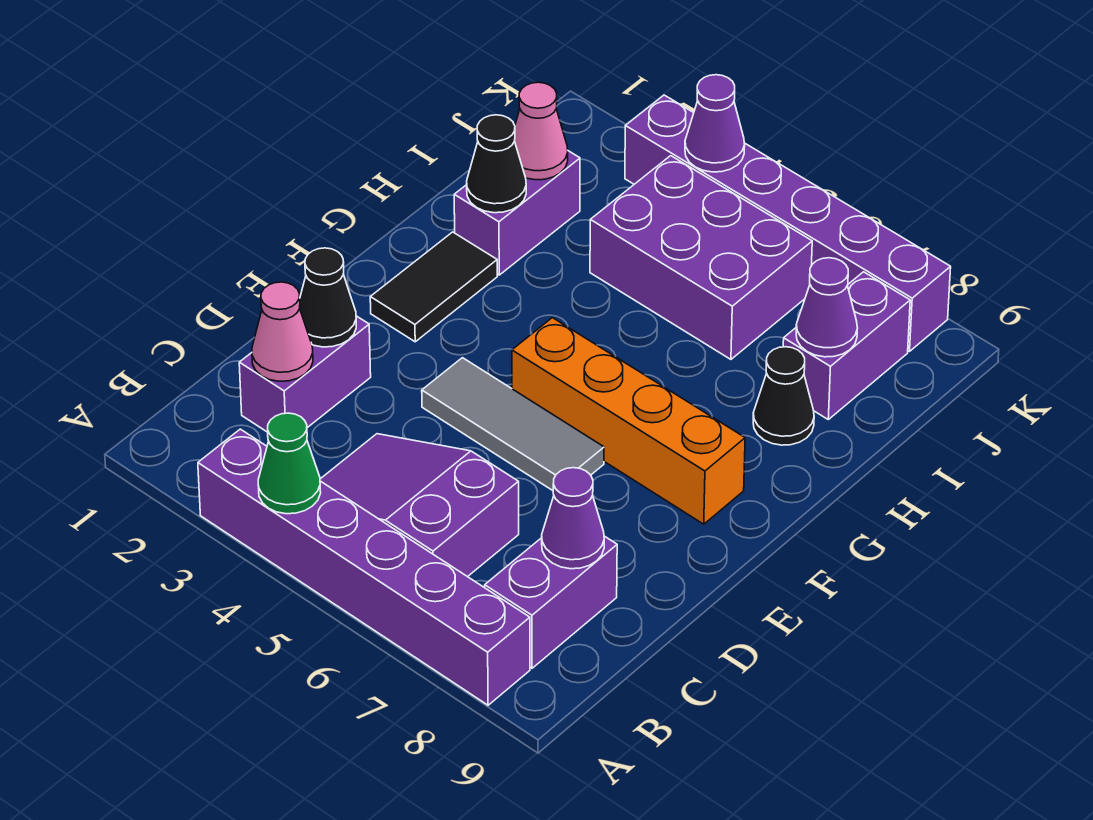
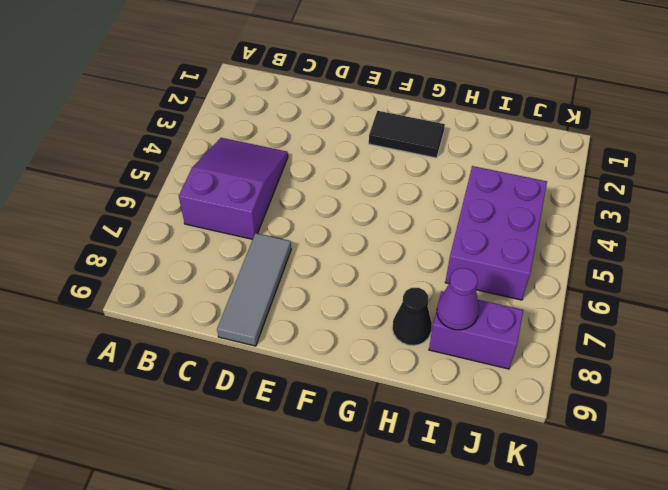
grey 1x3 tile [217,233,291,346] -> grey 1x3 tile moved to [422,358,604,490]
none -> purple 1x6 brick [198,429,530,705]
none -> purple 1x2 brick [485,536,617,668]
none -> purple 1x2 brick [239,316,371,432]

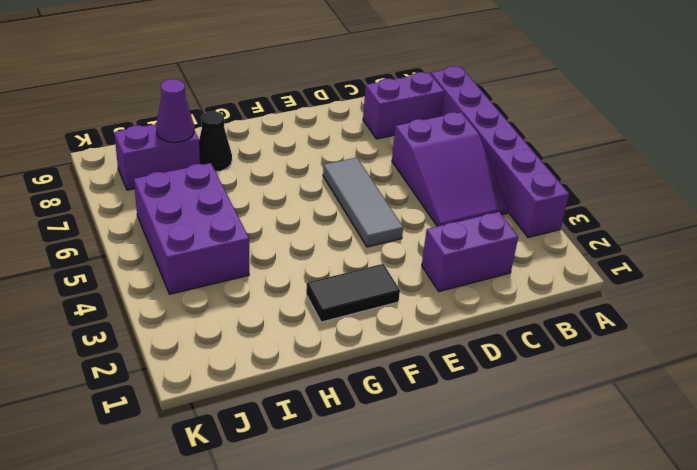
none -> orange 1x4 brick [512,318,745,524]
none -> purple 1x2 brick [454,151,580,275]
none -> purple 1x6 brick [625,95,951,351]

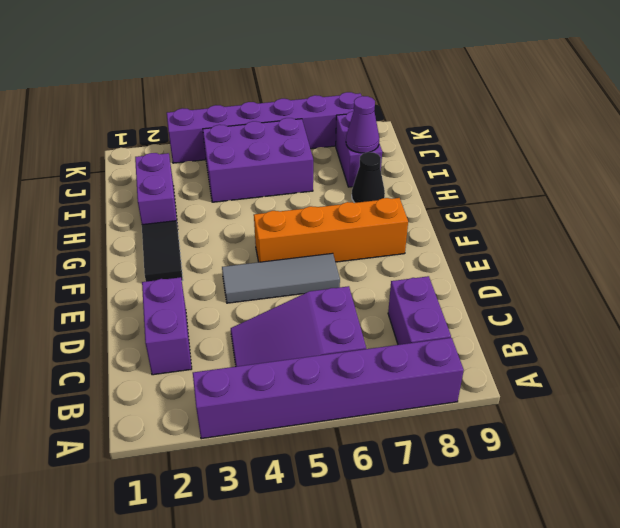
none -> green 1x1 cone [258,413,321,514]
none -> pink 1x1 cone [252,282,313,381]
none -> purple 1x1 cone [542,468,604,569]

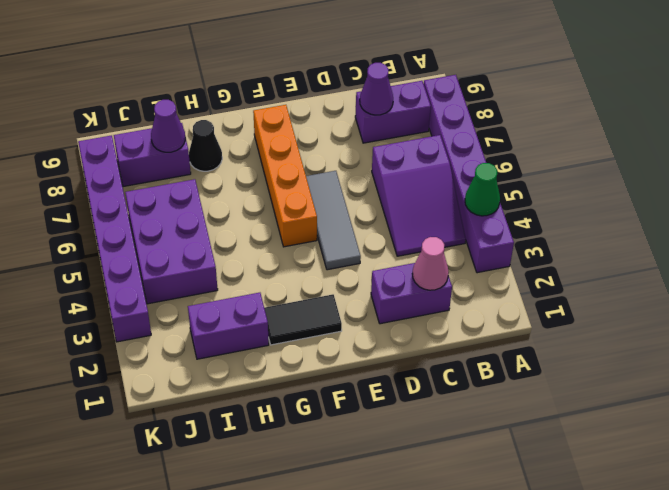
none -> black 1x1 cone [300,248,356,347]
none -> black 1x1 cone [467,115,526,213]
none -> pink 1x1 cone [515,82,568,180]

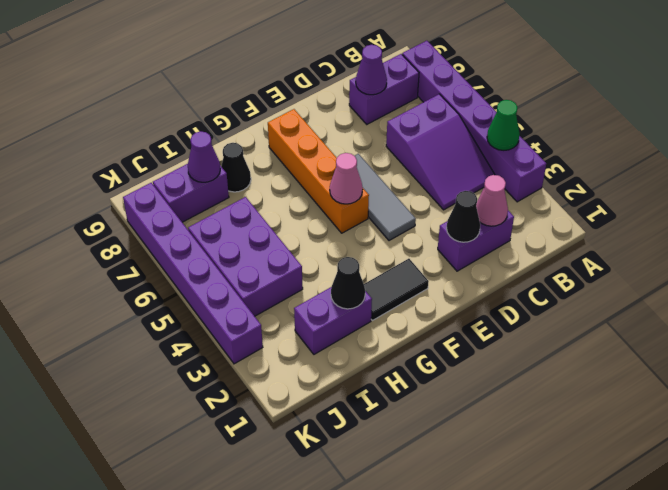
pink 1x1 cone [330,153,363,204] -> pink 1x1 cone moved to [515,82,568,180]
none -> purple 1x1 cone [685,75,745,172]

